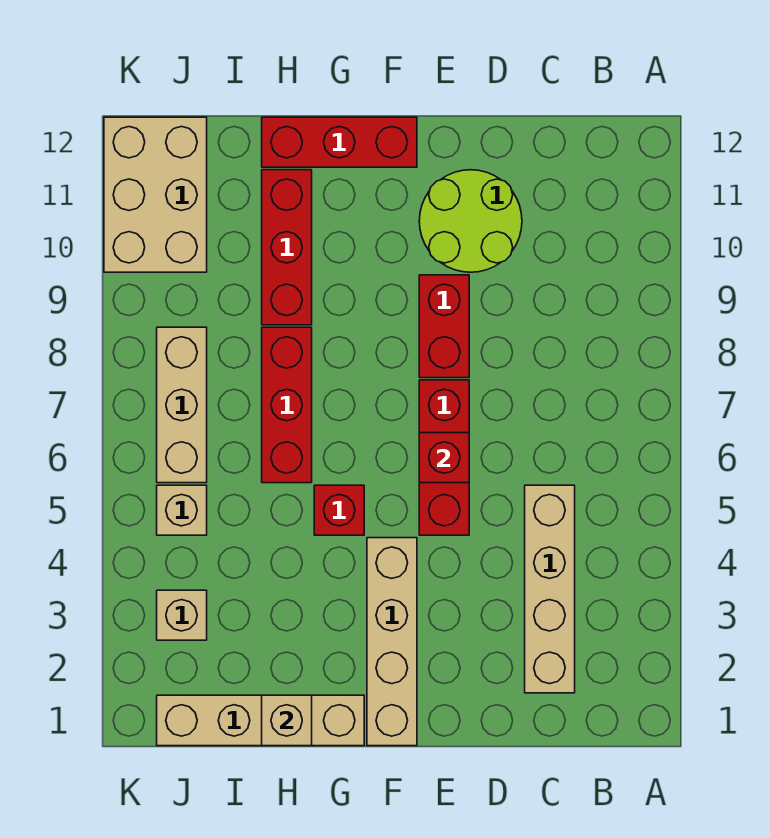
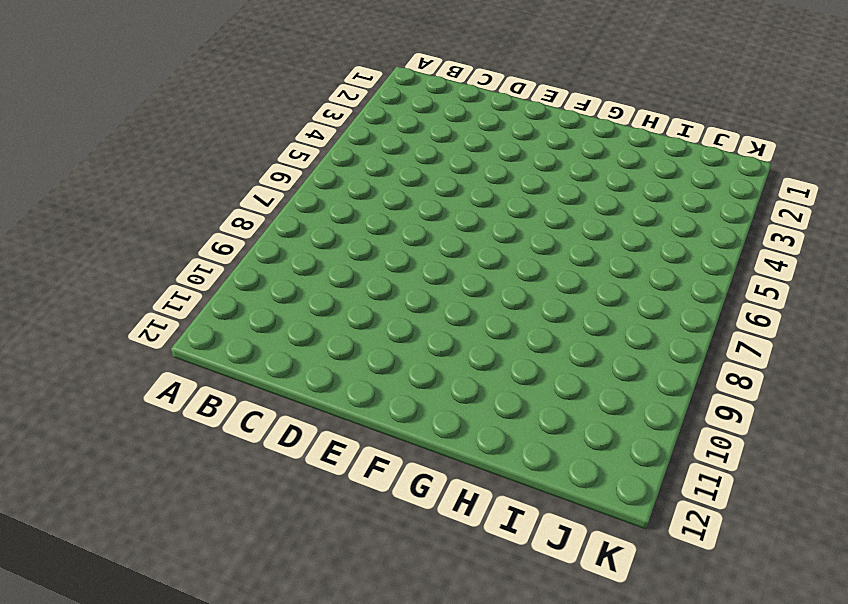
none -> tan 1x4 brick [525,485,575,693]
none -> lime 2x2 round brick [419,170,522,272]
none -> red 1x3 brick [419,380,469,535]

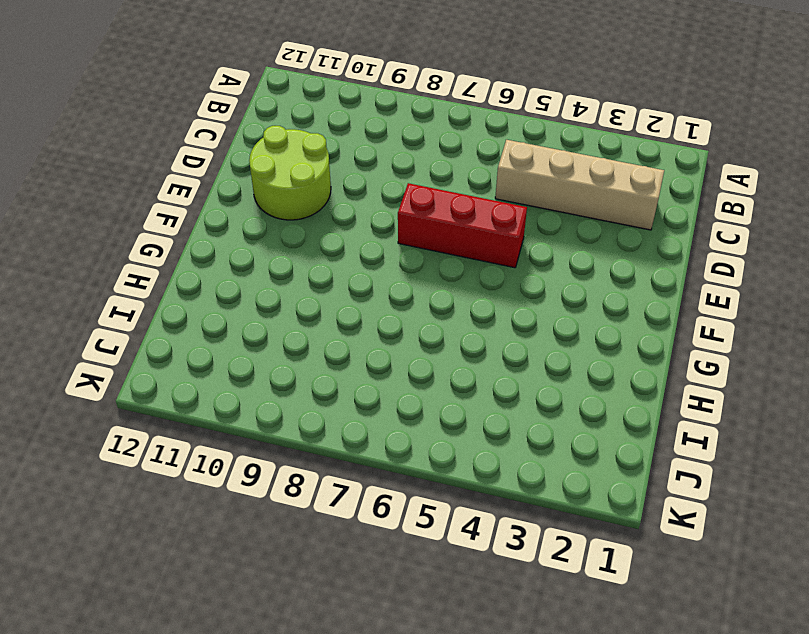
none -> red 1x2 brick [419,275,469,378]
none -> tan 1x4 brick [367,538,417,746]
none -> red 1x3 brick [262,117,417,167]

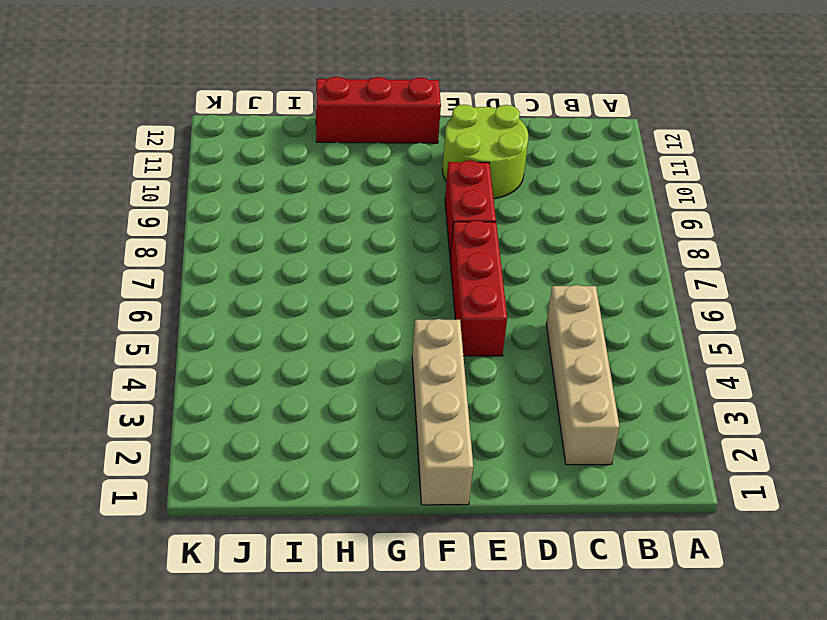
none -> tan 1x4 brick [157,695,364,746]
none -> red 1x1 brick [314,485,364,535]
none -> red 1x3 brick [262,327,312,483]

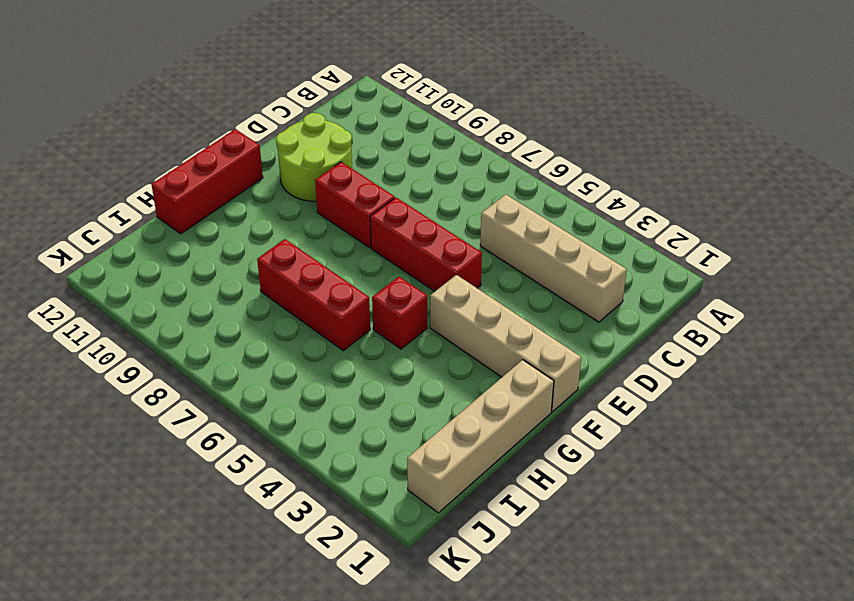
none -> red 1x3 brick [262,170,312,325]
none -> tan 1x1 brick [157,590,207,640]
none -> tan 1x1 brick [157,485,207,535]

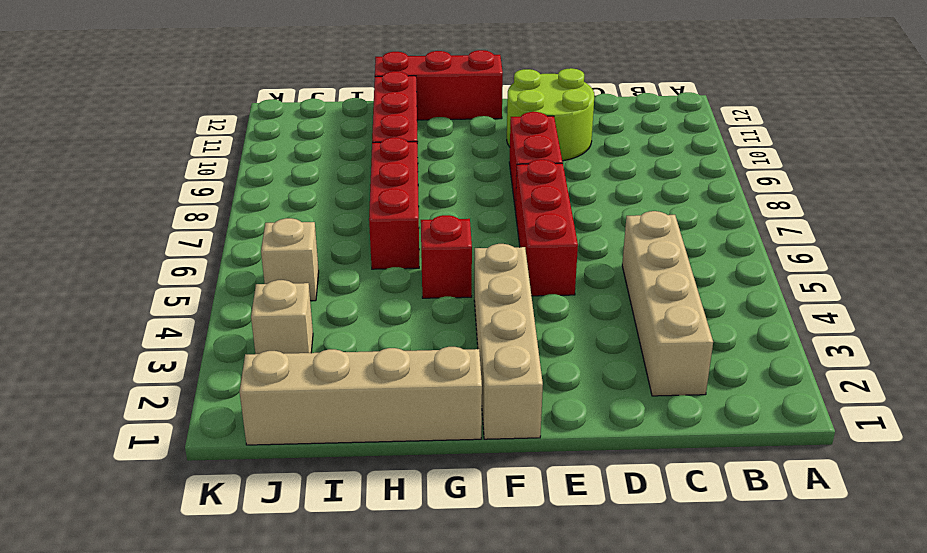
none -> tan 1x3 brick [157,327,207,483]
none -> tan 2x3 brick [104,117,207,272]
none -> red 1x1 brick [419,433,469,483]

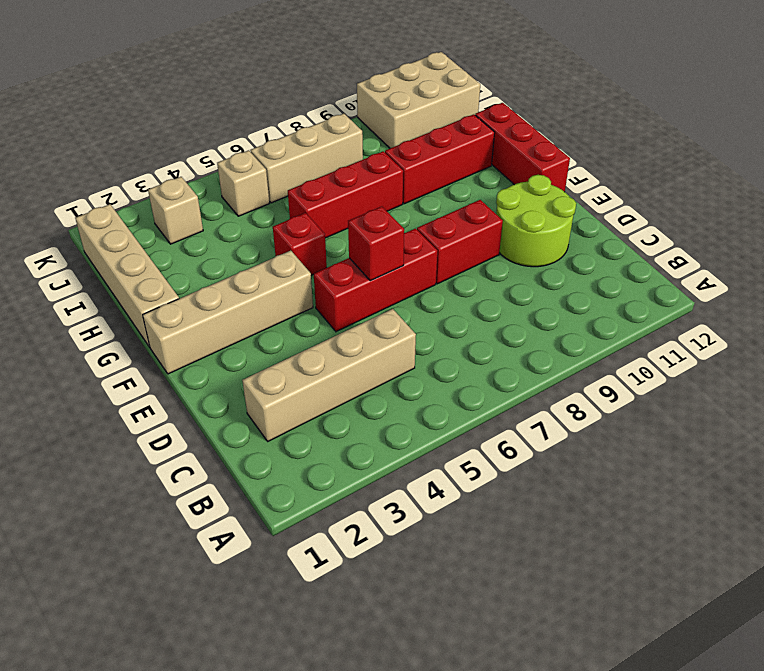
none -> tan 1x1 brick [262,695,312,746]

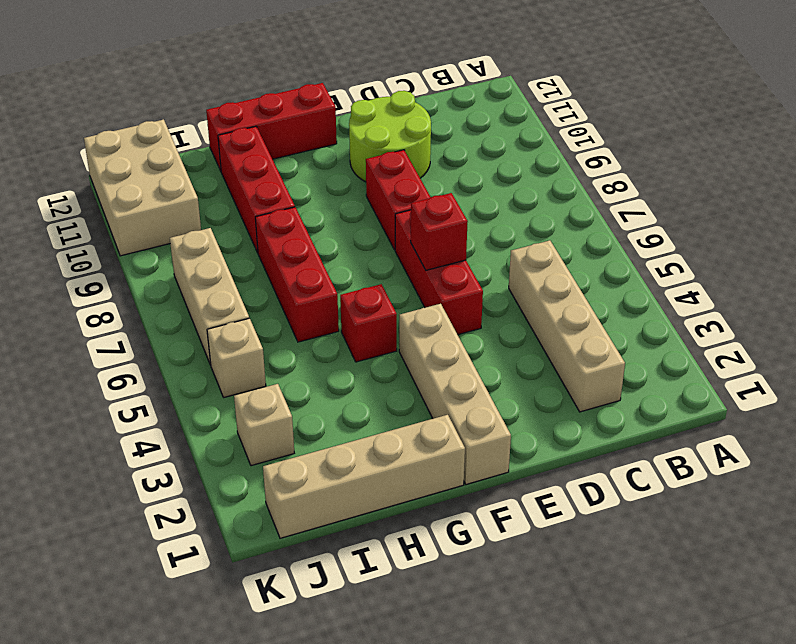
none -> tan 1x1 brick [262,695,312,746]

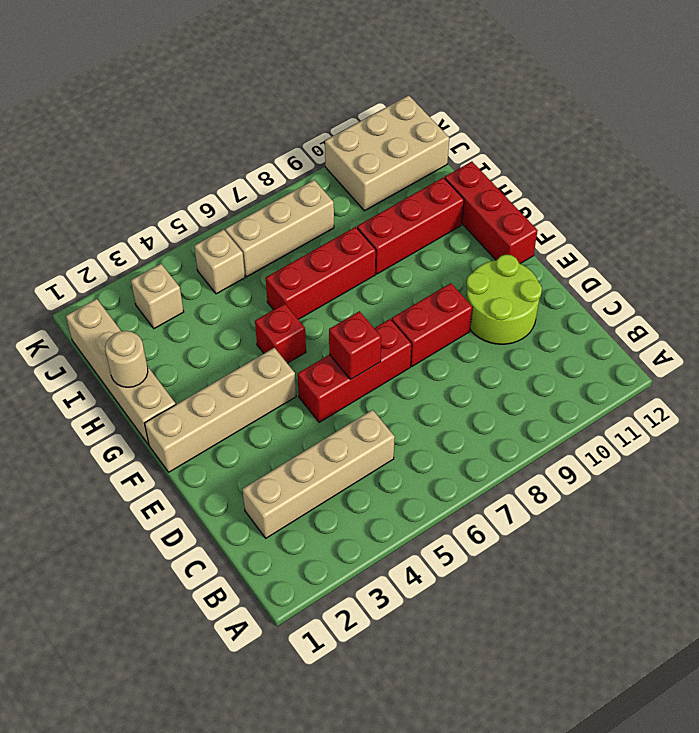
tan 1x1 round brick [105,331,148,387] -> tan 1x1 brick [262,695,312,746]

